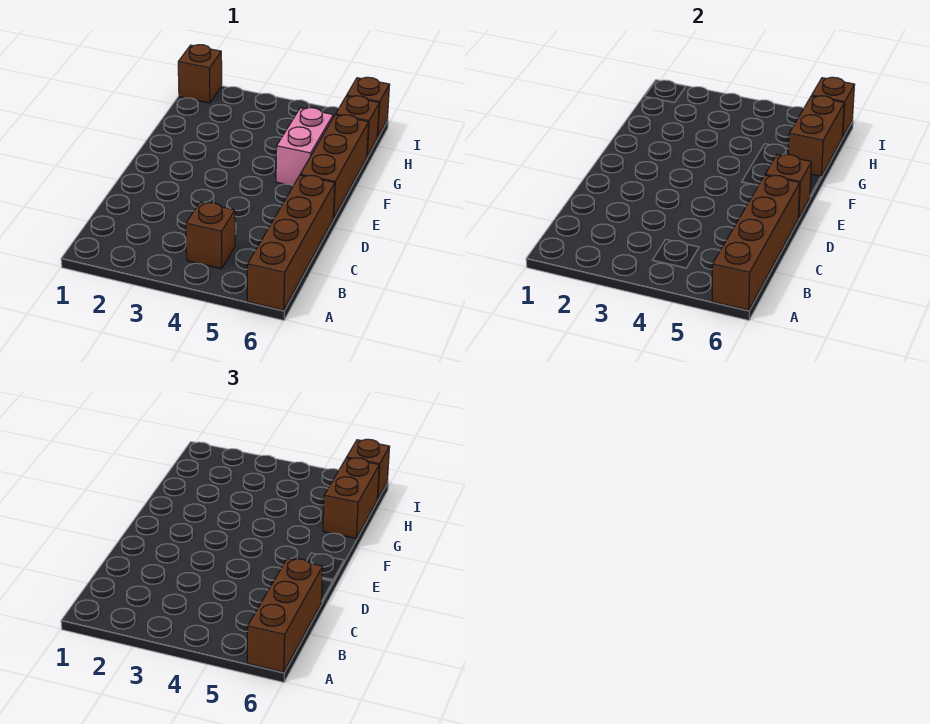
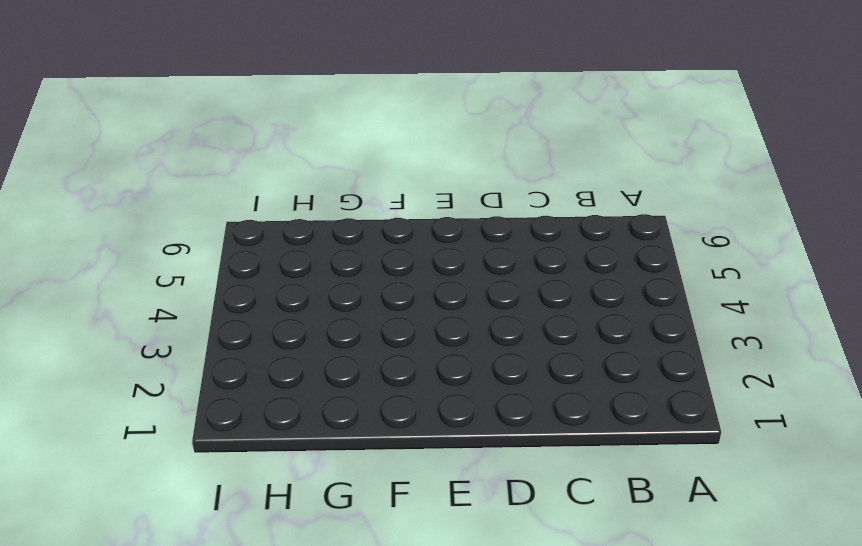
none -> brown 1x4 brick [247,175,335,310]
none -> brown 1x1 brick [186,202,235,269]
none -> brown 1x3 brick [300,115,369,218]

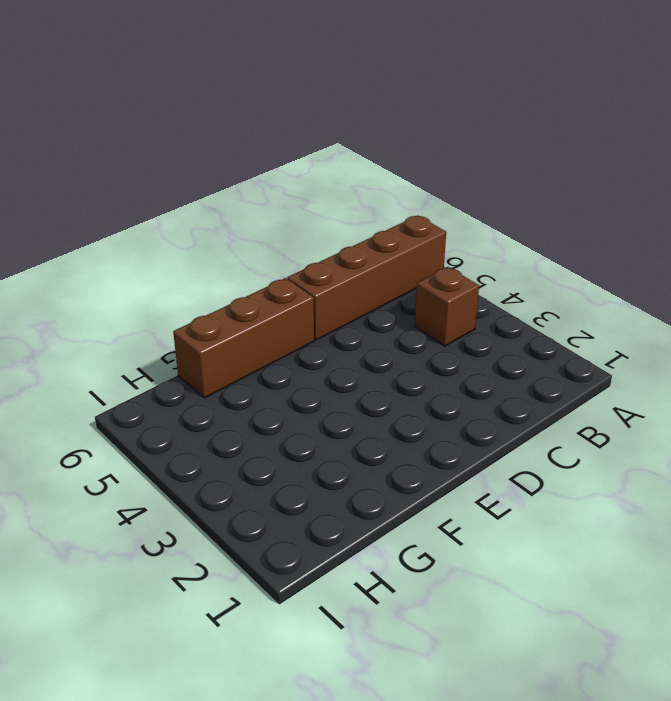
none -> pink 1x2 brick [276,108,333,186]
none -> brown 1x1 brick [336,96,379,156]
none -> brown 1x1 brick [178,45,222,103]

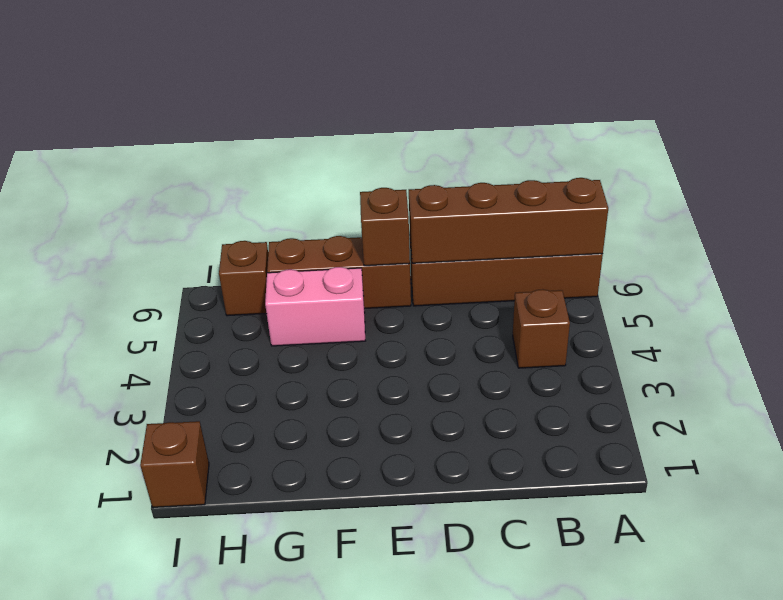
none -> brown 1x1 brick [347,77,390,137]
none -> brown 1x2 brick [788,96,844,176]
none -> brown 1x1 brick [812,77,855,137]

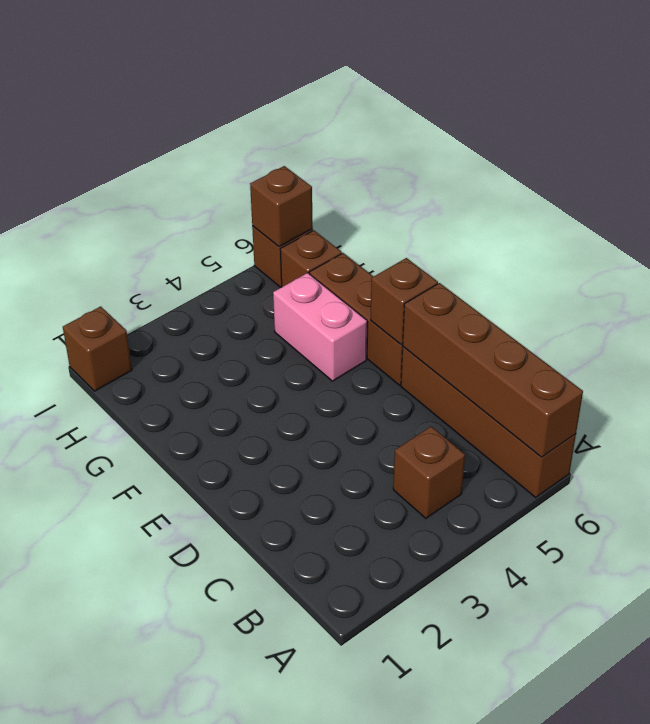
none -> brown 1x2 brick [788,96,844,176]
none -> brown 1x3 brick [247,559,323,672]
none -> brown 1x2 brick [323,458,379,538]

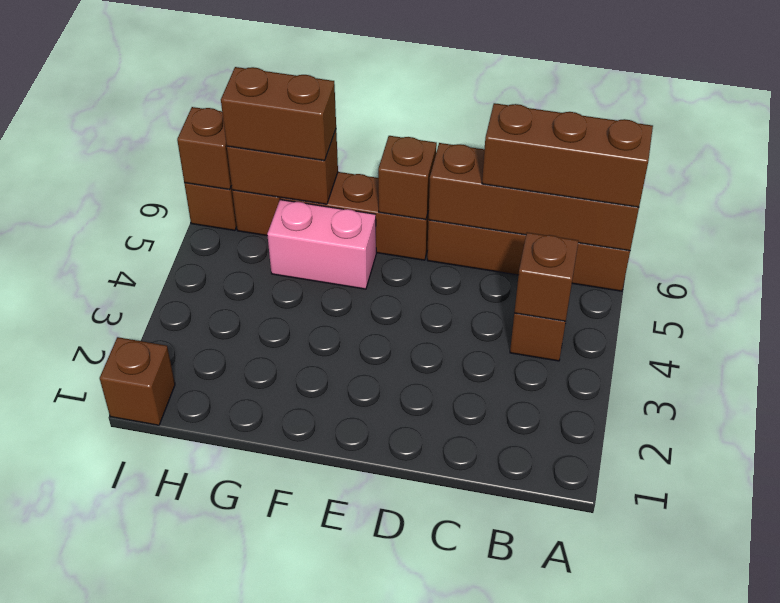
brown 1x1 brick [514,232,578,321] -> brown 1x1 brick moved to [347,439,390,499]

